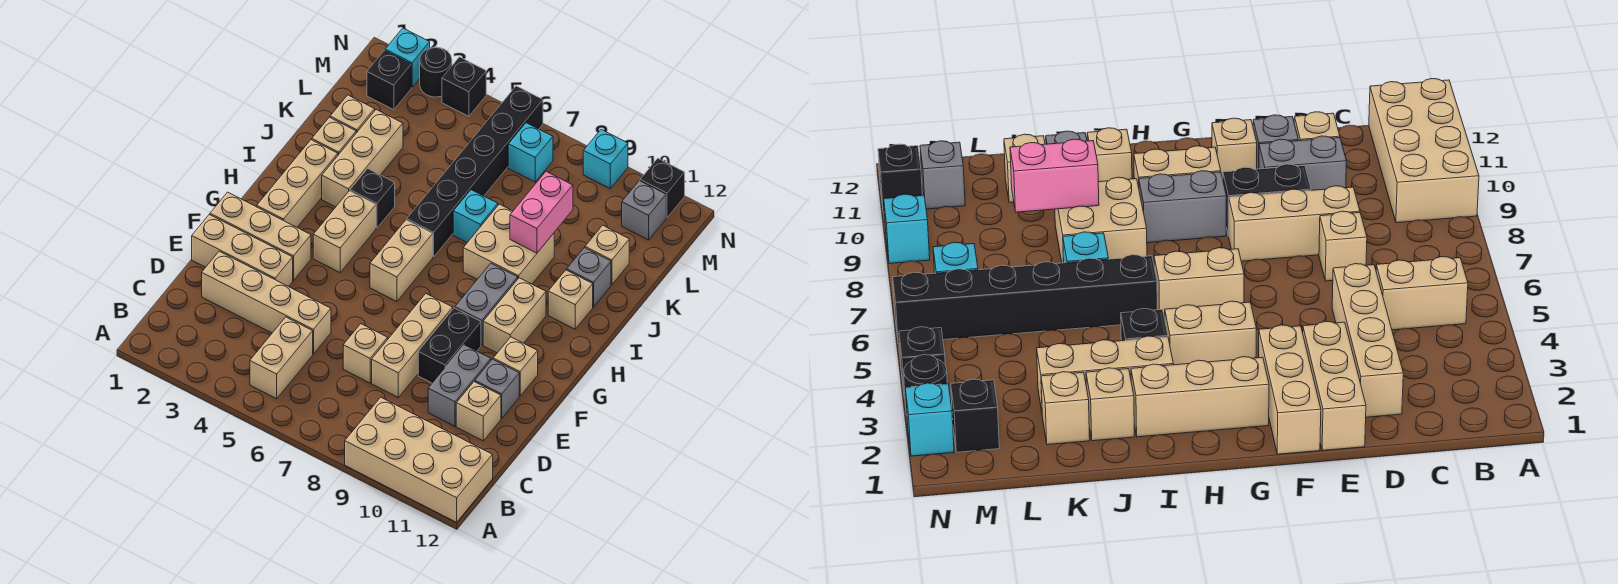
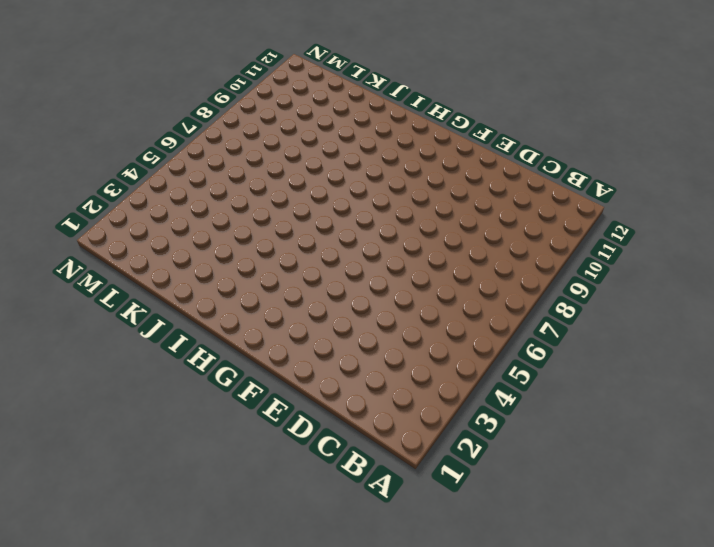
none -> tan 2x4 brick [345,397,493,522]
none -> tan 1x2 brick [250,317,313,399]
none -> tan 1x4 brick [202,251,331,354]
none -> tan 1x1 brick [343,324,388,383]

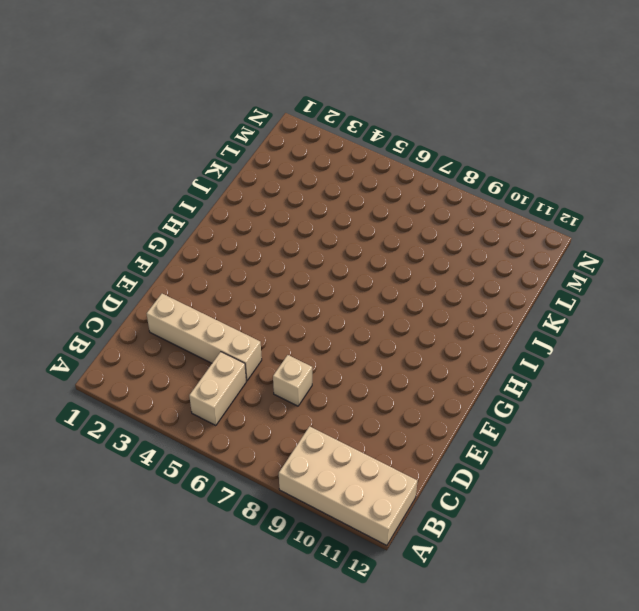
none -> tan 1x3 brick [372,294,453,397]
none -> grey 1x2 brick [428,345,491,426]
none -> tan 1x1 brick [456,382,501,441]
none -> tan 1x3 brick [192,215,293,287]

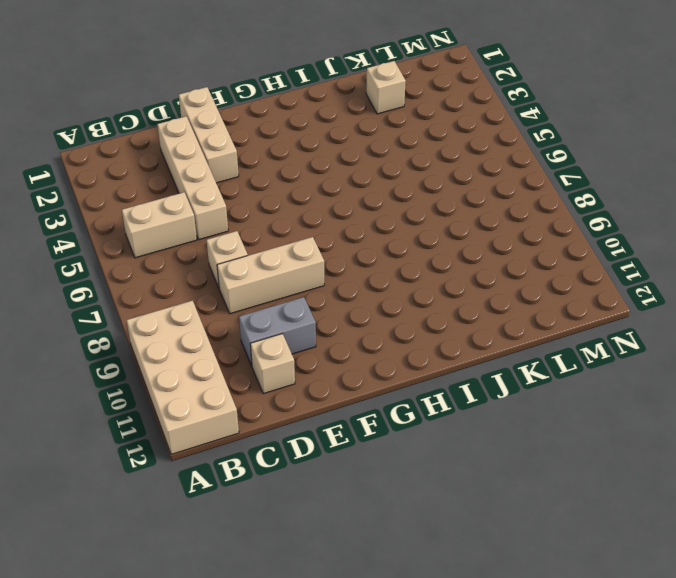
none -> black 1x2 brick [418,308,481,383]
none -> grey 1x1 brick [475,359,519,418]
none -> tan 1x3 brick [210,192,311,280]
none -> tan 1x1 brick [493,337,538,396]

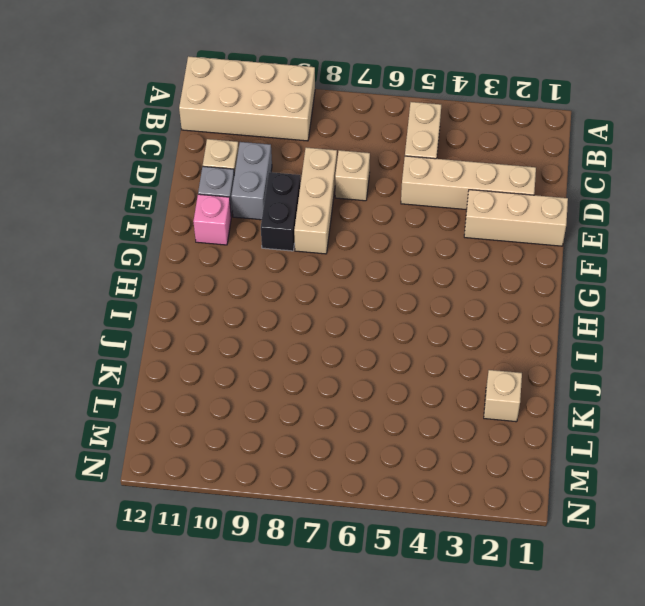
pink 1x1 brick [193,194,231,245] -> tan 1x1 brick [493,337,538,396]
none -> tan 1x3 brick [210,192,311,280]
none -> tan 1x3 brick [257,140,338,227]
none -> tan 1x2 brick [313,191,376,272]
none -> tan 1x2 brick [370,220,433,302]

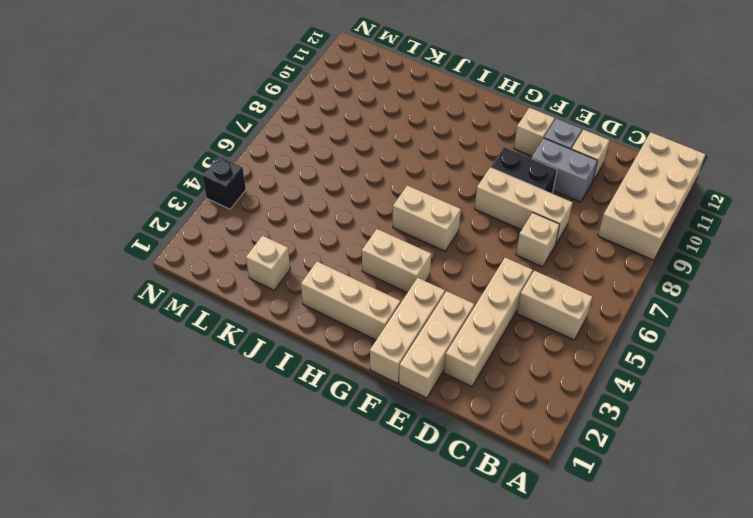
none -> grey 1x2 brick [455,264,518,345]
none -> tan 1x2 brick [483,278,546,353]
none -> tan 1x3 brick [322,110,403,207]
none -> black 1x1 brick [350,169,395,228]

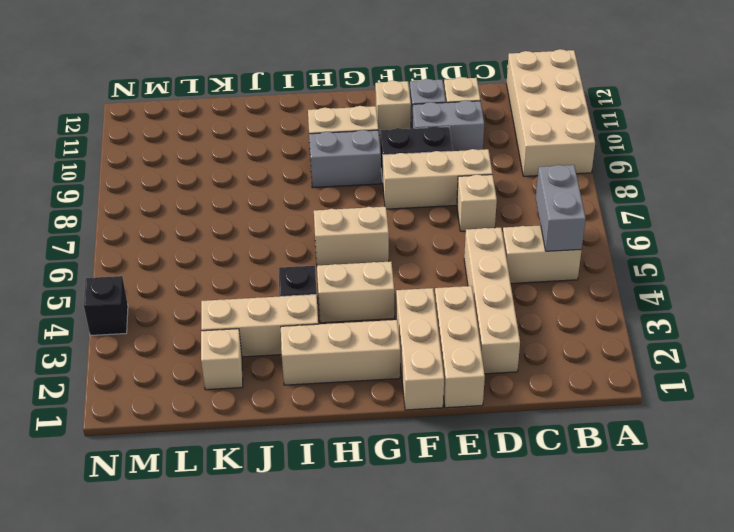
grey 1x2 brick [536,165,586,251] -> none
none -> black 1x6 brick [407,86,543,257]
none -> tan 2x2 brick [463,204,554,284]
none -> tan 1x1 brick [548,270,593,329]
none -> tan 1x1 brick [312,117,356,155]

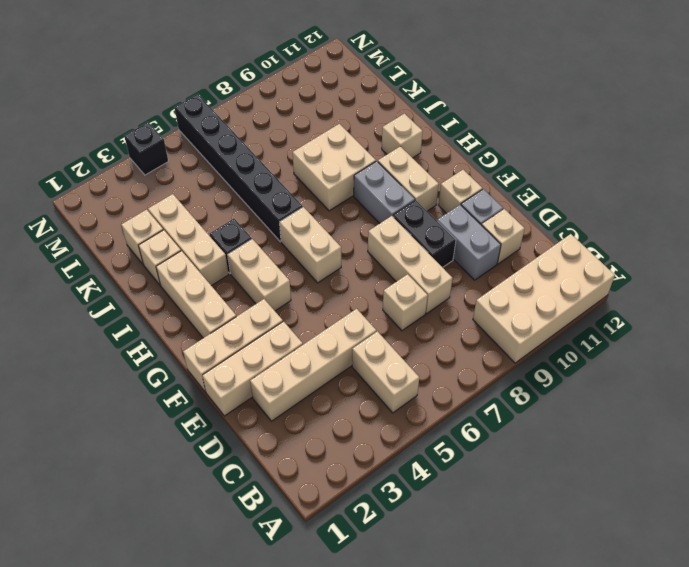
none -> cyan 1x1 brick [453,190,498,243]
none -> grey 1x1 brick [567,248,611,307]
none -> tan 1x1 brick [585,225,629,285]
none -> black 1x1 brick [367,50,411,110]

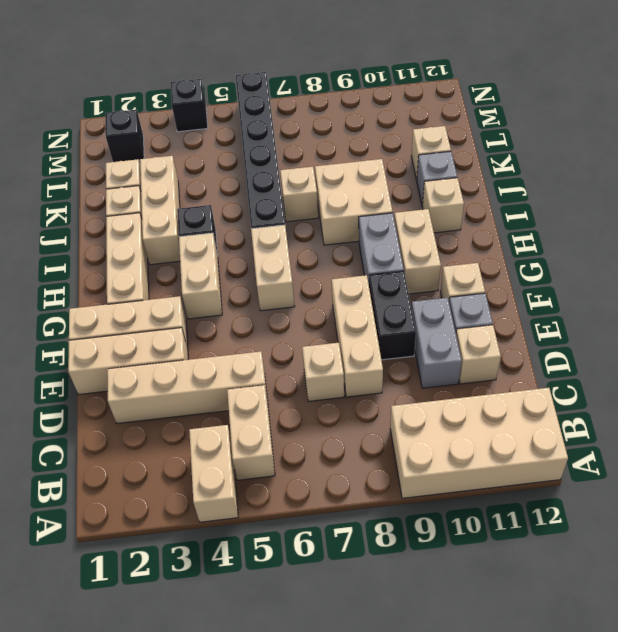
tan 1x2 brick [189,425,238,522] -> none
tan 1x1 brick [280,167,318,222] -> cyan 1x1 brick [453,190,498,243]
none -> cyan 1x1 brick [508,123,553,182]
none -> grey 1x1 brick [622,181,666,240]
none -> cyan 1x1 brick [385,28,430,87]
none -> black 1x1 round brick [420,47,452,97]

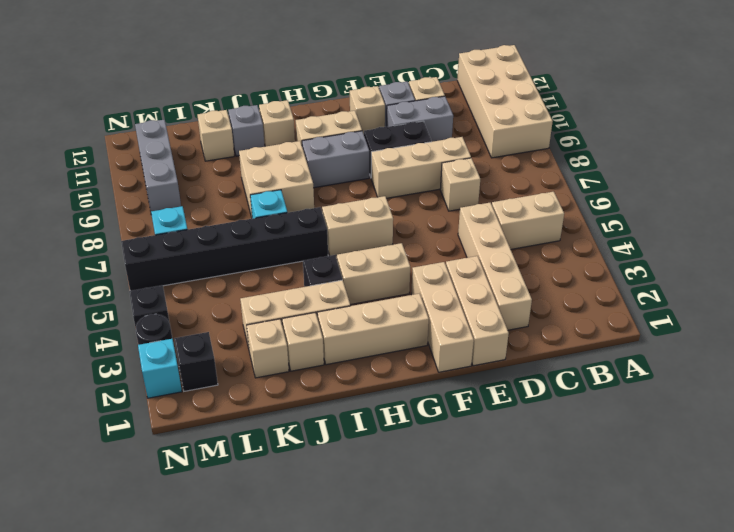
grey 1x3 brick [135,120,181,211] -> grey 1x1 brick [622,181,666,240]
none -> cyan 1x1 brick [583,129,628,189]
none -> black 1x1 brick [640,158,685,218]
none -> pink 1x2 brick [510,172,573,253]

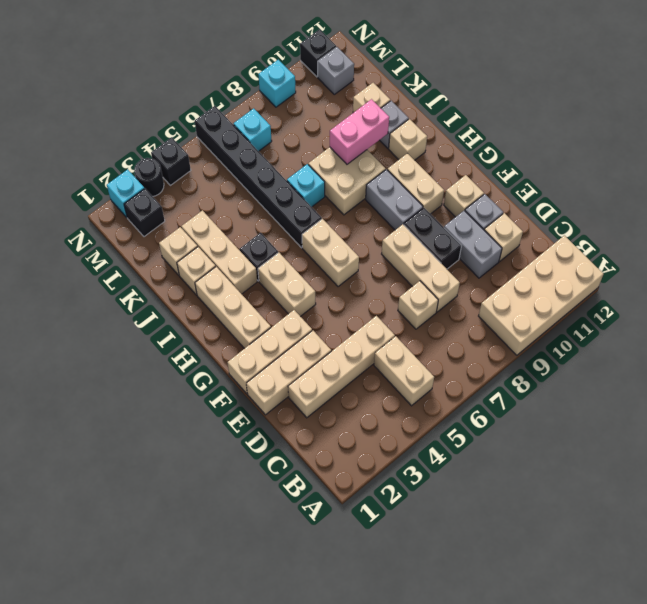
pink 1x2 brick [330,99,389,164] -> pink 1x2 brick turned to [510,172,573,253]

